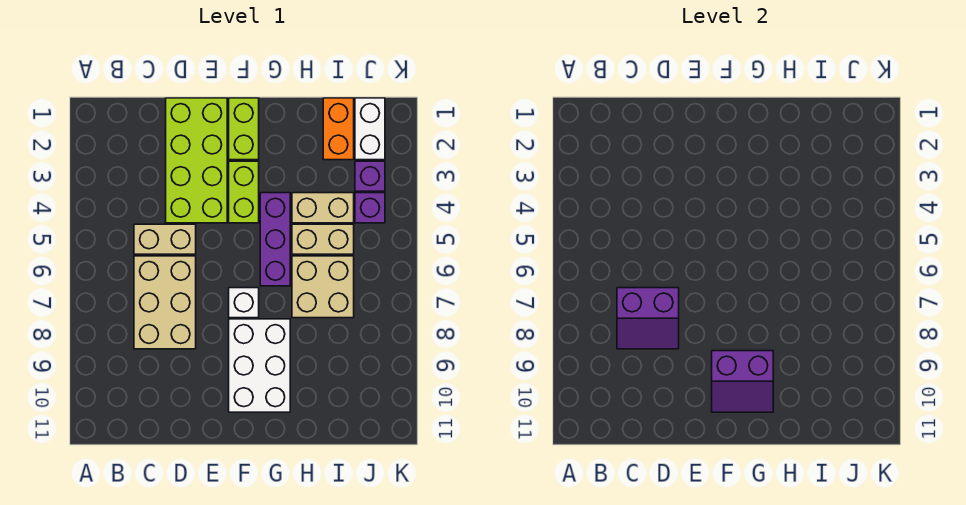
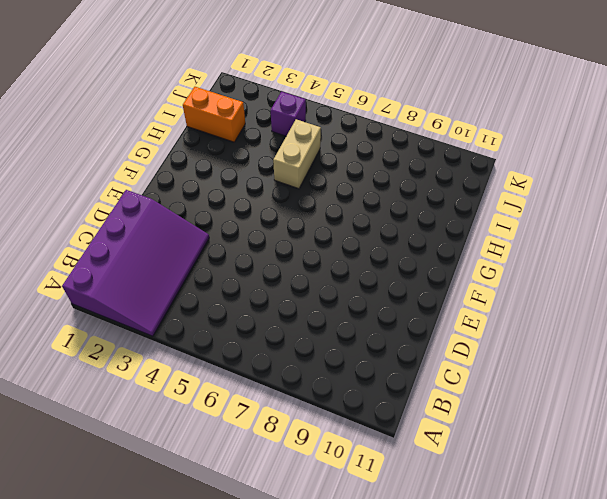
purple 3x4 slope [62,190,209,336] -> lime 2x4 brick [166,98,227,223]
none -> tan 1x2 brick [134,224,196,254]
none -> tan 2x3 brick [134,256,196,349]
none -> lime 1x2 brick [229,98,259,160]

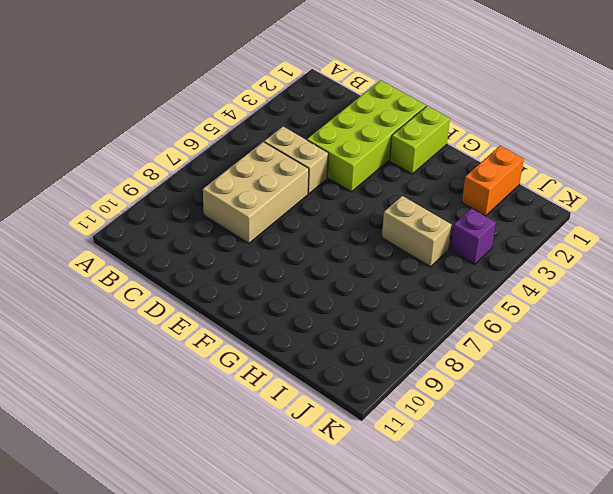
none -> lime 1x2 brick [229,161,259,223]
none -> white 1x1 brick [229,288,259,318]
none -> white 2x3 brick [229,319,290,412]

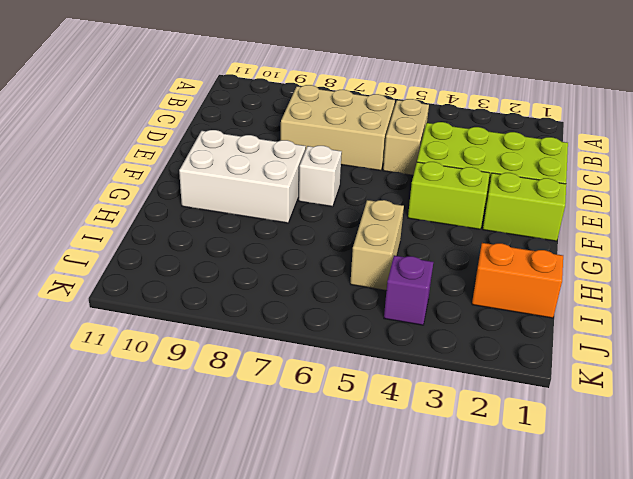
none -> purple 1x3 brick [260,193,290,286]
none -> tan 1x2 brick [292,193,354,223]
none -> tan 2x2 brick [292,256,354,318]

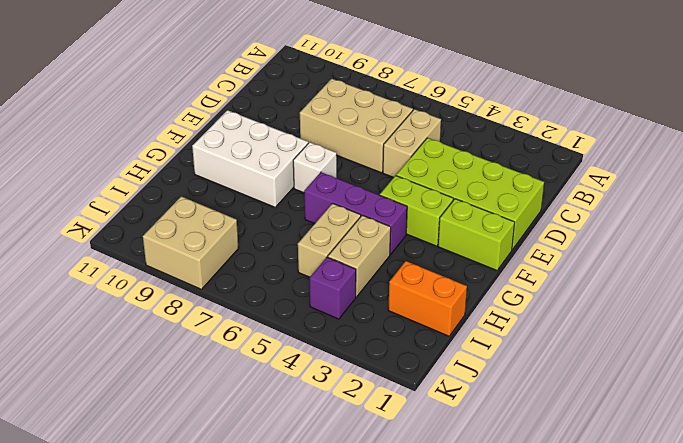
tan 2x2 brick [143,196,239,289] -> tan 2x2 brick moved to [292,256,354,318]
none -> white 1x2 brick [355,98,385,160]
none -> purple 1x1 brick [355,161,385,191]
none -> purple 2x2 slope [617,288,679,349]

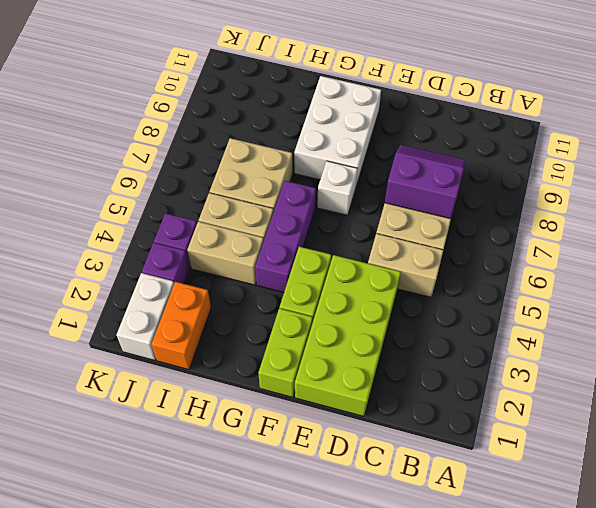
none -> purple 2x2 slope [712,351,773,412]

